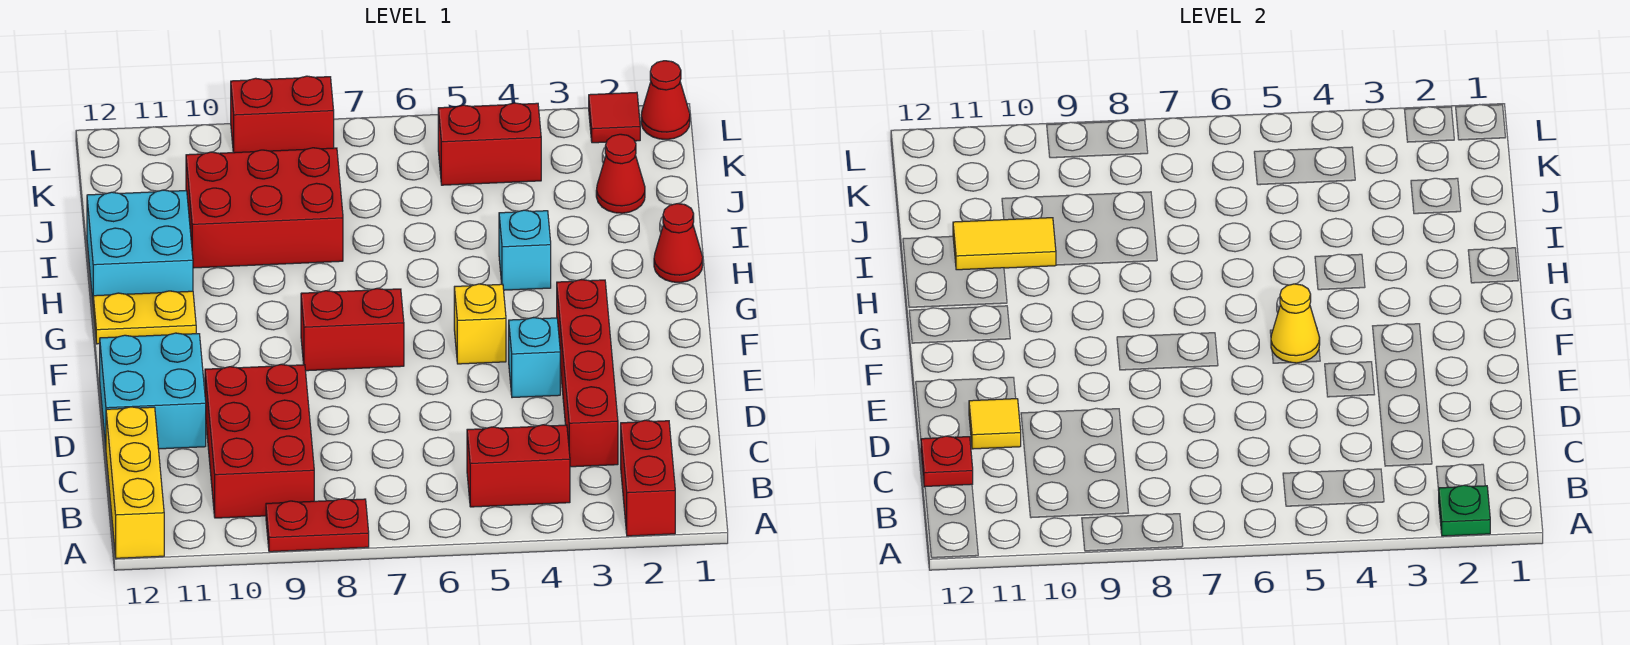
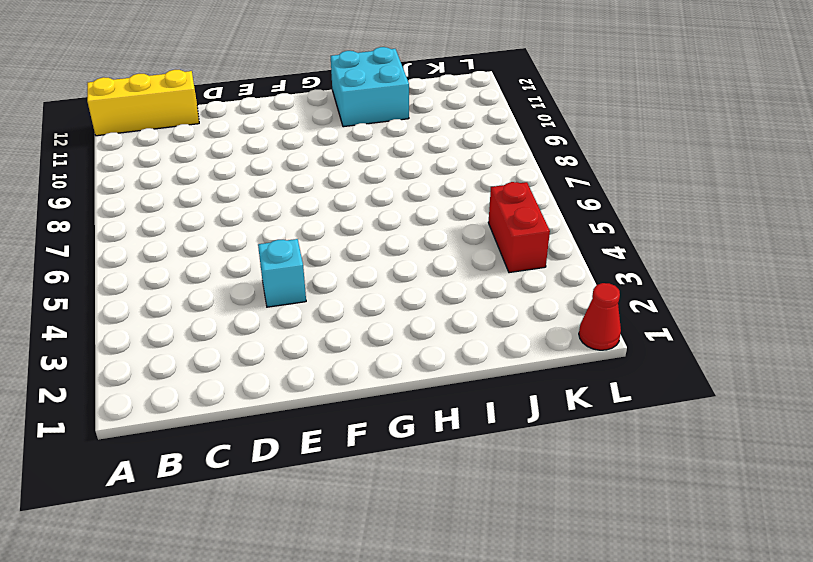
none -> red 1x2 brick [621,420,675,536]
none -> red 1x2 plate [266,499,369,552]
none -> red 1x2 brick [467,425,570,507]

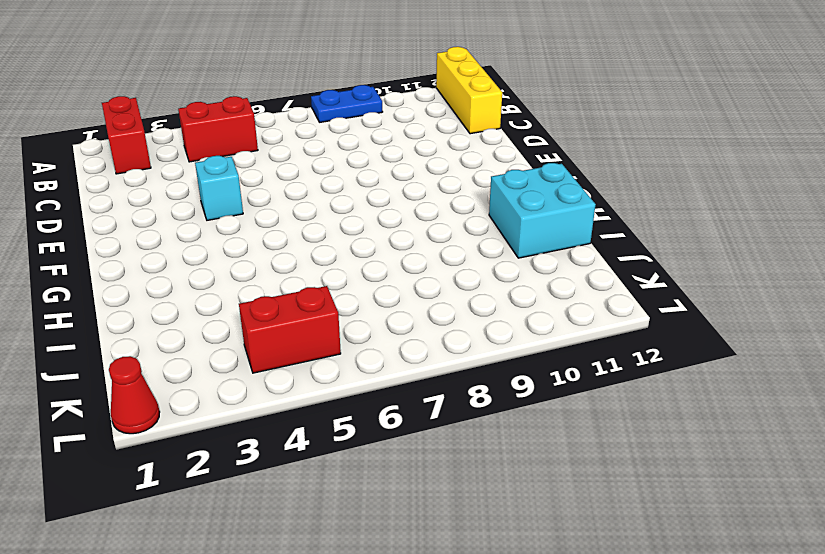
blue 1x2 plate [311,85,383,122] -> red 1x2 plate [266,499,369,552]
none -> red 2x3 brick [205,364,314,518]
none -> red 1x4 brick [557,280,618,467]
none -> cyan 2x2 brick [100,333,206,449]

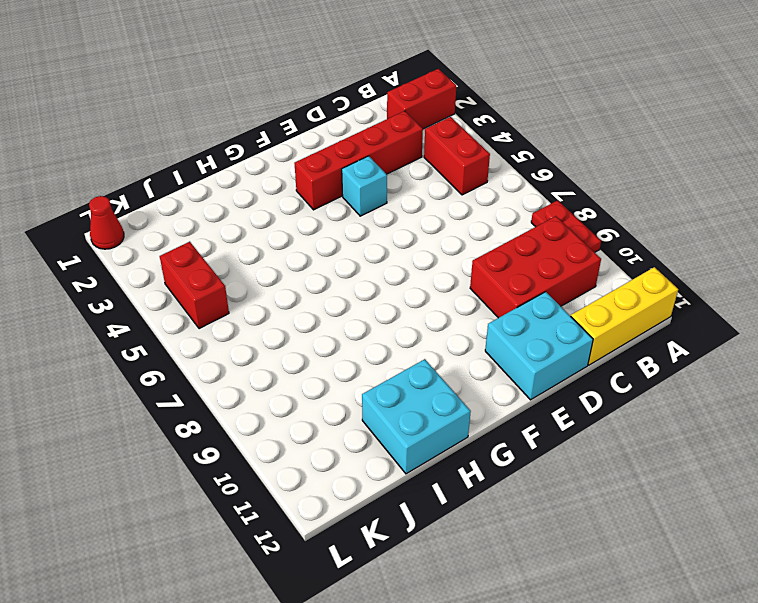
none -> yellow 1x1 brick [454,284,506,364]
none -> red 1x2 brick [301,288,404,371]
none -> yellow 1x2 plate [93,291,196,344]

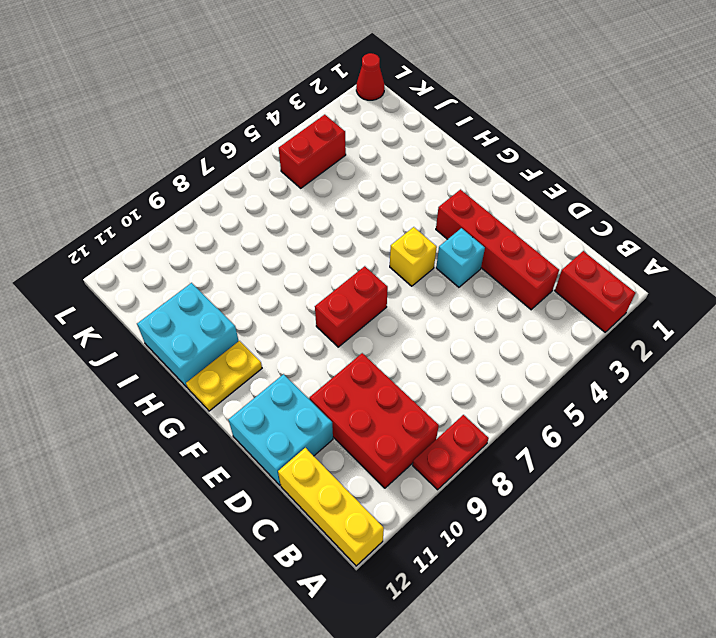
none -> red 1x2 brick [467,425,570,507]
none -> red 1x1 cone [654,204,703,283]
none -> cyan 1x1 brick [499,210,551,290]

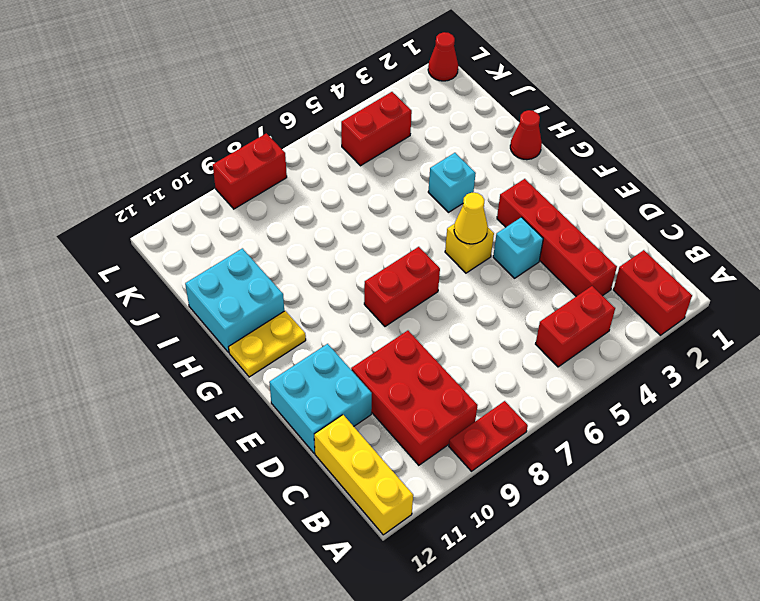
none -> red 2x3 brick [186,148,343,268]
none -> red 1x1 cone [596,134,645,213]
none -> red 1x1 tile [589,92,640,143]

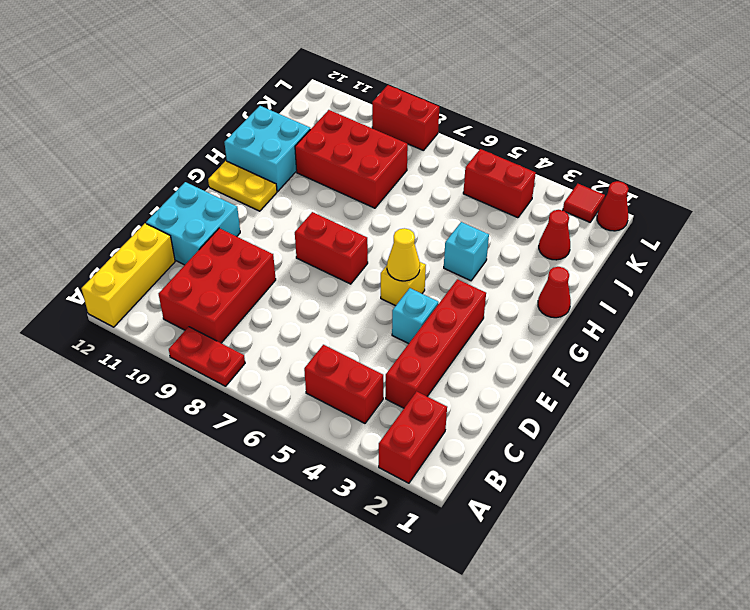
none -> green 1x1 plate [1439,485,1490,536]
none -> red 1x1 plate [921,436,973,487]
none -> yellow 1x1 tile [969,399,1021,449]

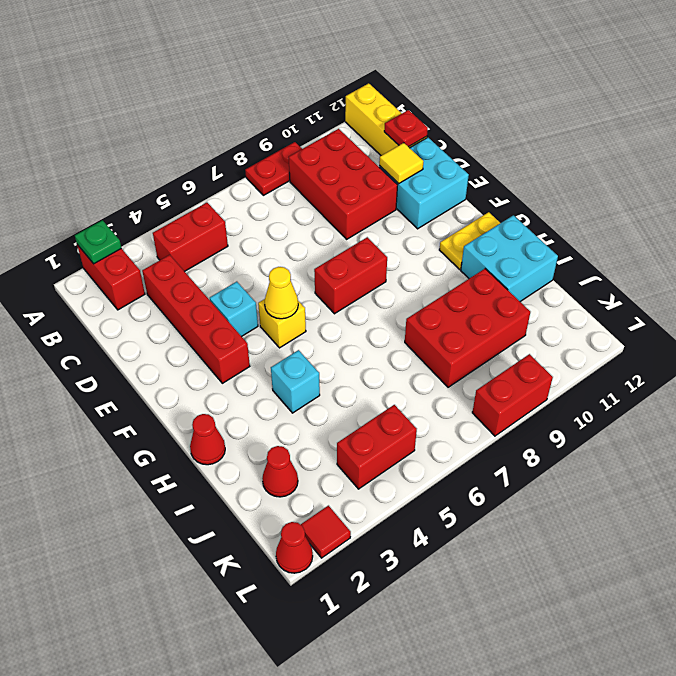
none -> yellow 1x2 tile [953,218,1056,270]

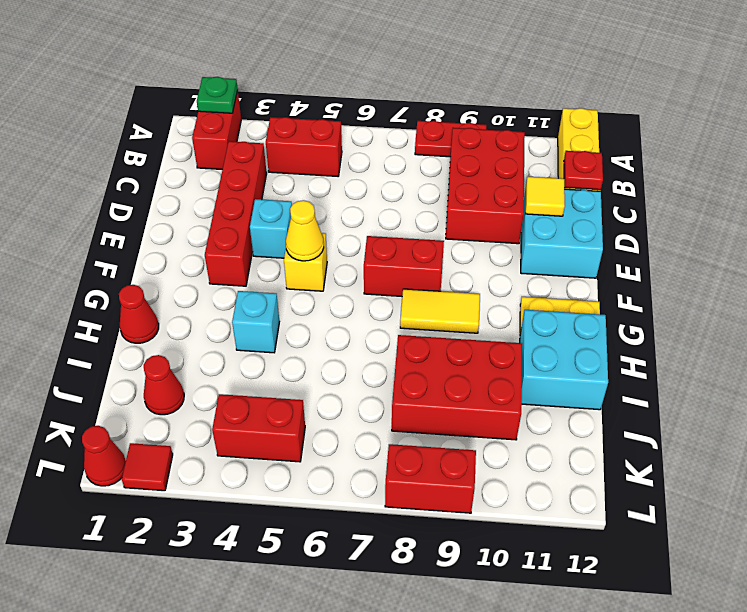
yellow 1x2 tile [400,289,480,333] -> yellow 1x2 tile moved to [953,218,1056,270]

